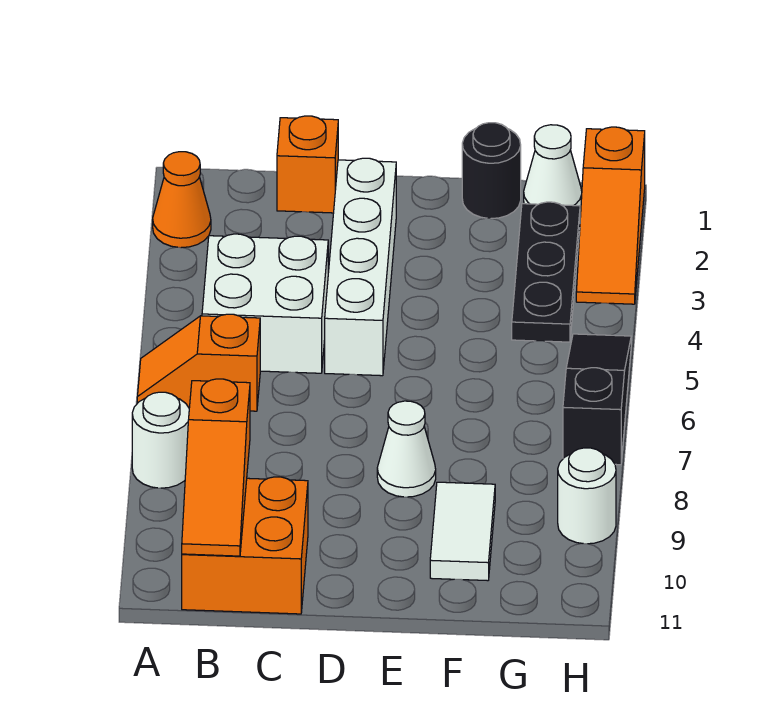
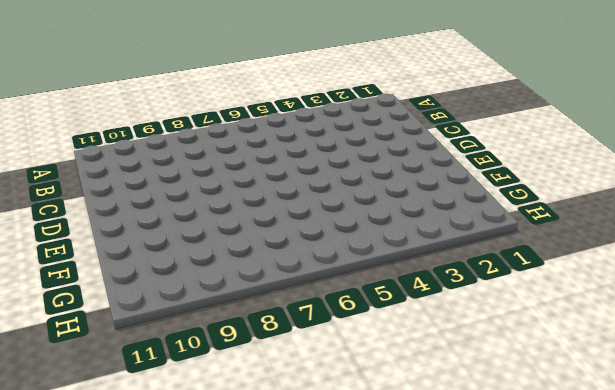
none -> orange 1x1 cone [153,152,211,248]
none -> orange 1x2 slope [137,314,260,411]
none -> white 1x1 round brick [132,392,189,488]

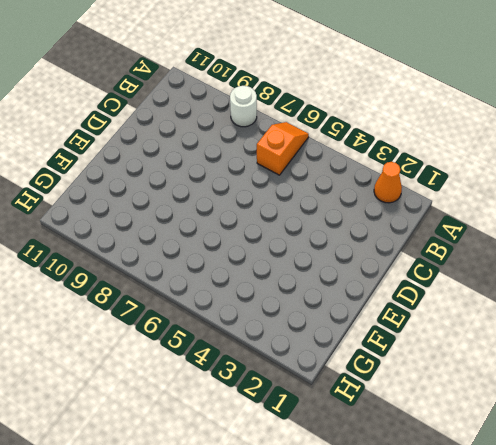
none -> white 2x2 brick [202,234,328,373]
none -> orange 2x2 brick [182,477,308,614]
none -> orange 1x1 brick [277,116,338,213]

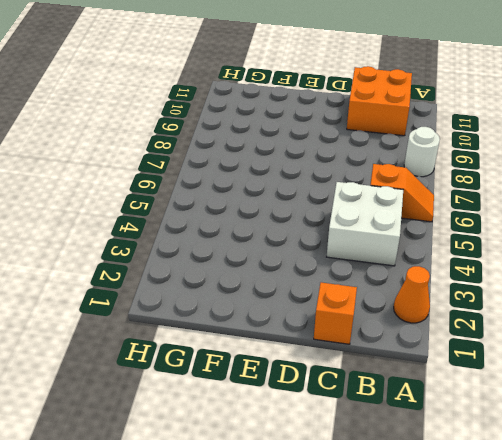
none -> white 1x4 brick [325,158,396,376]
none -> white 1x1 cone [377,401,436,497]
none -> black 1x1 round brick [462,123,521,219]

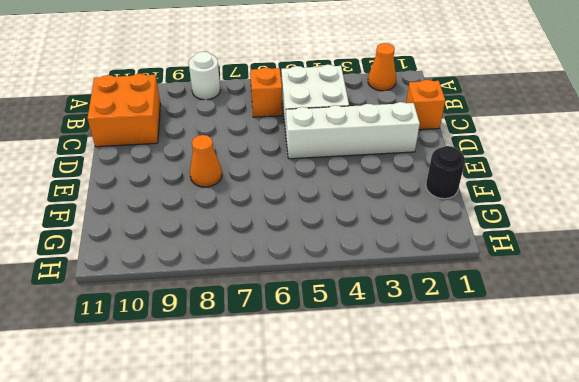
orange 1x1 cone [190,135,222,187] -> white 1x1 cone [377,401,436,497]
none -> white 1x2 tile [430,482,495,581]
none -> white 1x1 cone [524,125,582,207]
none -> black 1x3 plate [512,202,580,342]

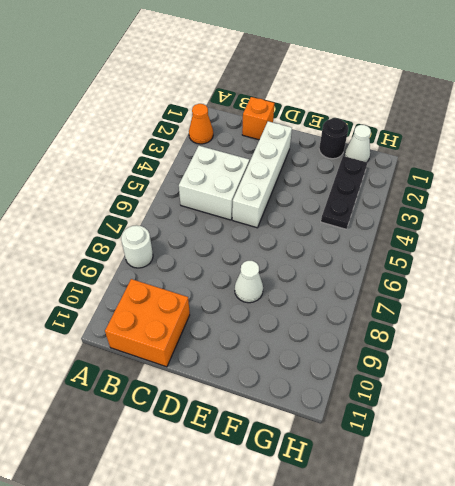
none -> orange 1x2 slope [137,314,260,411]
none -> white 1x2 tile [430,482,495,581]
none -> orange 1x3 slope [576,127,645,304]

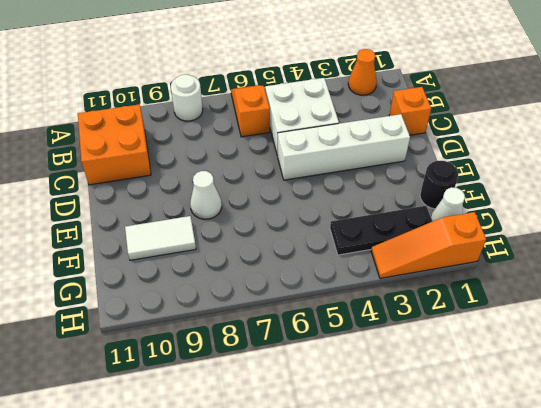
none -> black 1x3 slope [563,334,631,465]
none -> white 1x1 round brick [558,448,616,544]
none -> orange 1x3 slope [182,379,250,556]

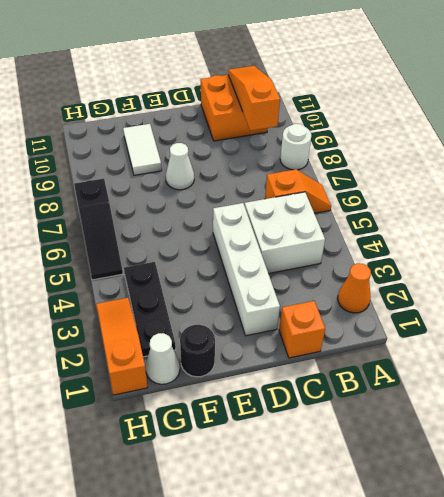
none -> white 1x1 round brick [558,448,616,544]

